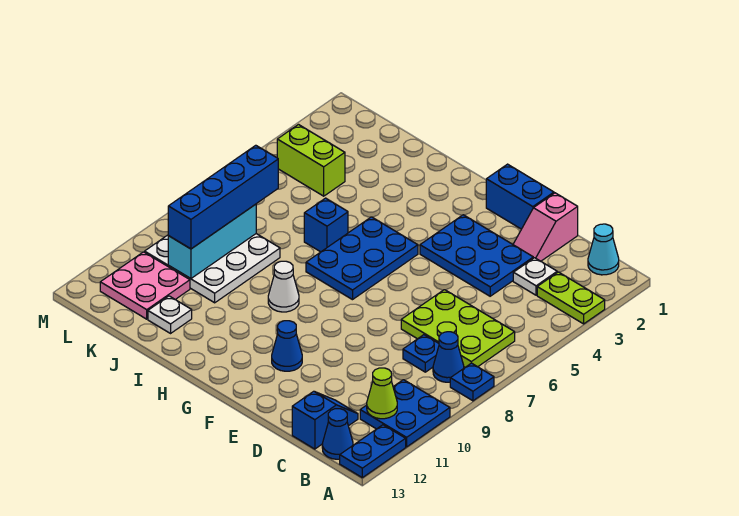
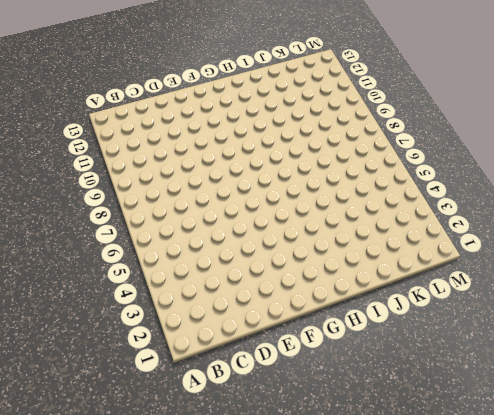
none -> lime 1x2 plate [537,272,605,324]
none -> blue 1x1 plate [450,363,494,401]
none -> blue 2x2 plate [360,380,450,447]

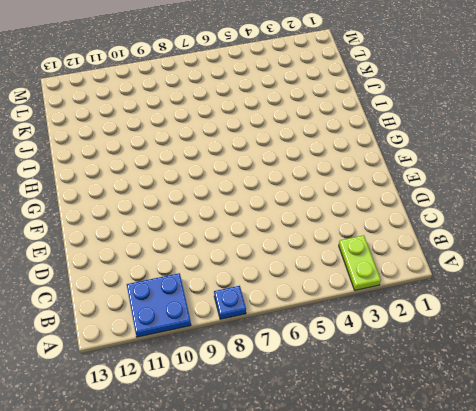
none -> blue 1x2 plate [340,425,406,478]
none -> cyan 1x1 cone [588,224,619,275]
none -> lime 2x3 plate [401,290,515,367]

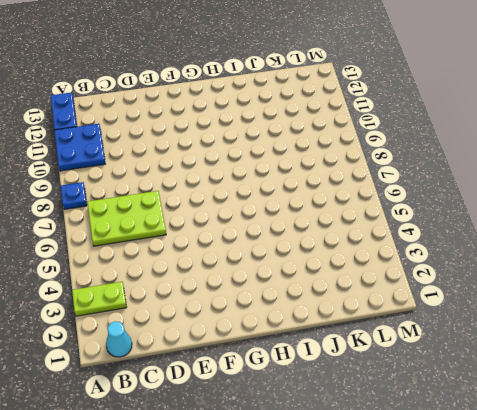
none -> blue 1x1 cone [433,332,464,382]
none -> blue 1x1 cone [322,409,353,459]
none -> white 1x1 plate [513,258,557,295]

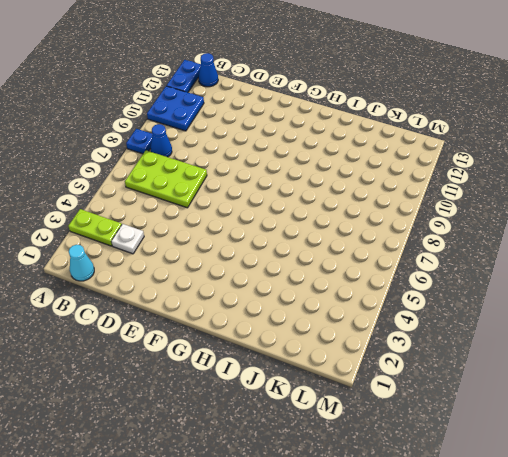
none -> blue 1x1 plate [403,335,439,372]
none -> blue 1x2 slope [292,391,358,449]
none -> pink 1x2 slope [513,193,578,261]

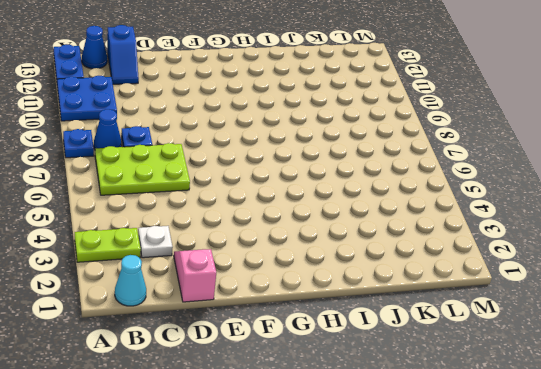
none -> blue 2x3 plate [420,215,533,296]
none -> blue 1x2 brick [486,164,554,229]
none -> blue 1x1 cone [272,321,302,371]

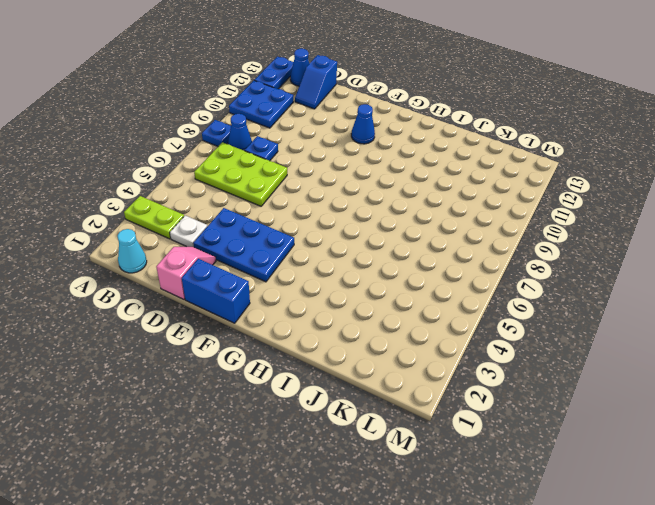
none -> blue 2x3 plate [306,217,418,300]
none -> white 1x1 cone [268,261,299,312]
none -> blue 1x1 brick [304,198,348,252]

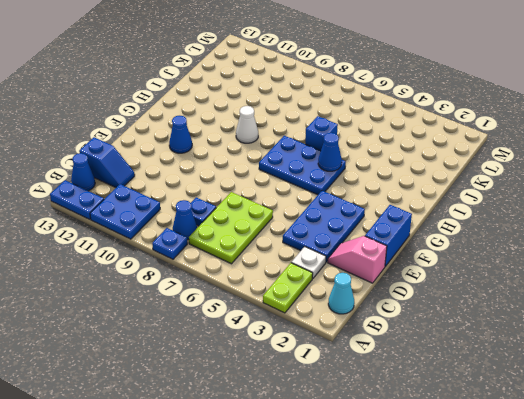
blue 1x1 cone [318,133,342,171] -> none
none -> white 3x3 plate [145,234,280,303]
none -> white 1x1 plate [148,296,192,333]
none -> lime 1x2 brick [277,125,345,196]

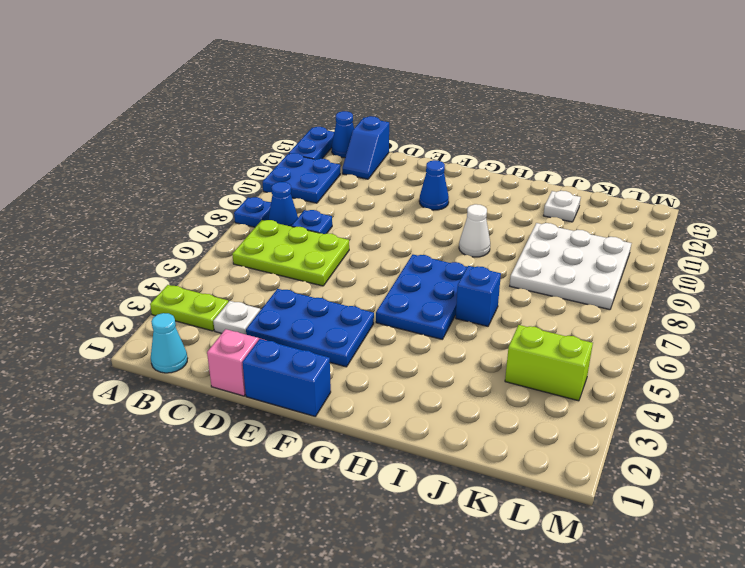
none -> pink 2x2 plate [100,252,190,319]
none -> lime 1x1 cone [367,368,397,419]
none -> cyan 1x3 brick [168,204,256,279]

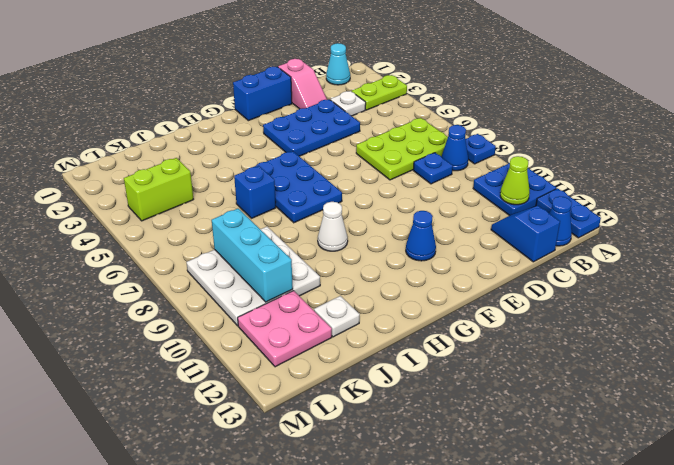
none -> blue 1x4 brick [168,145,278,249]

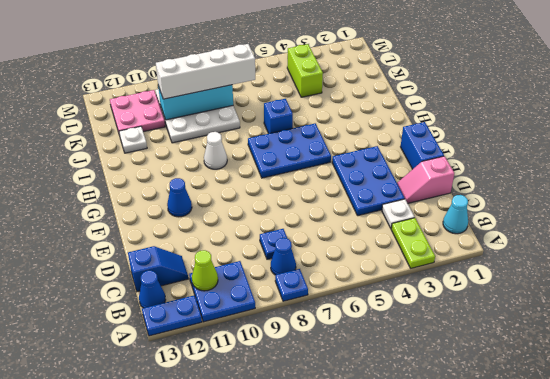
white 1x4 brick [156,44,255,99] -> blue 1x4 brick [168,145,278,249]
none -> lime 2x3 plate [401,290,515,367]

